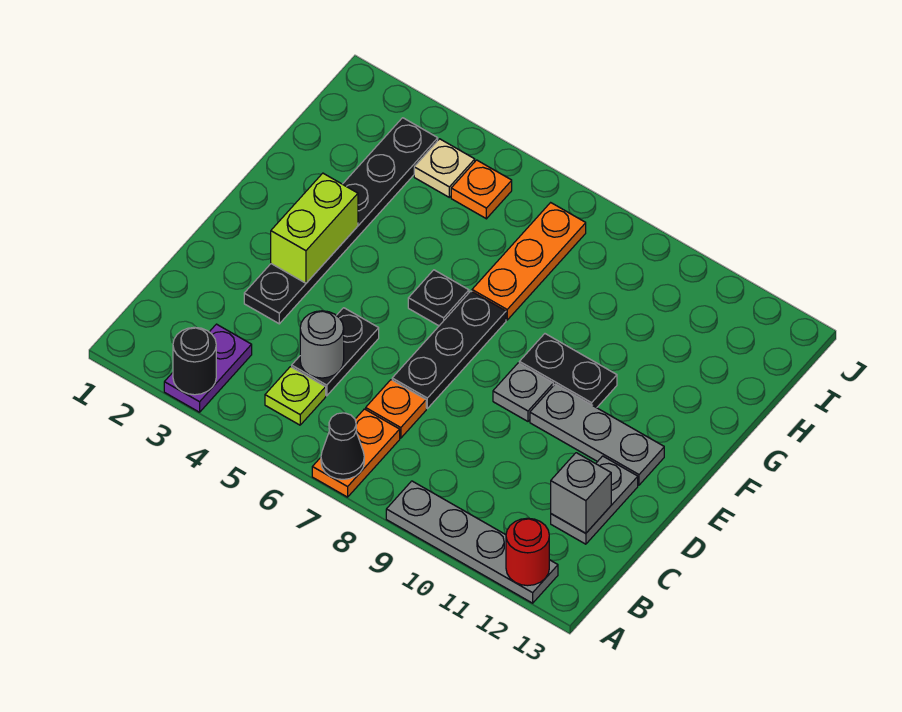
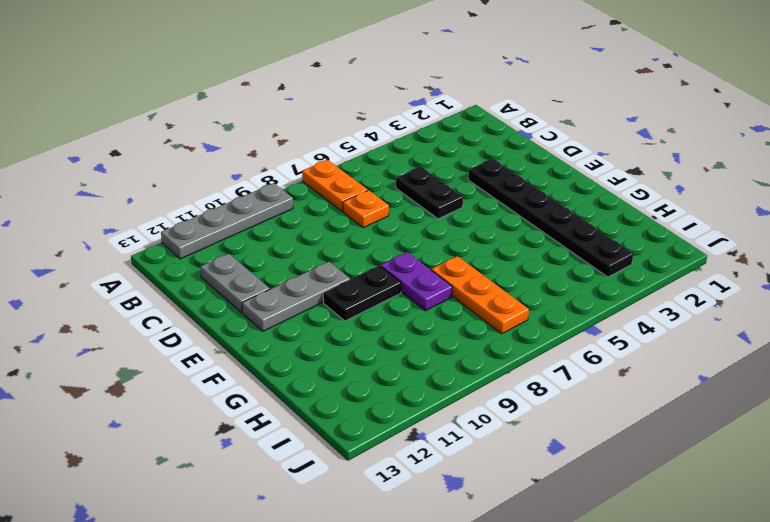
purple 1x2 plate [381,252,452,311] -> purple 1x2 plate moved to [164,324,252,412]
none -> lime 1x1 plate [265,367,326,425]
none -> black 1x3 plate [392,291,506,408]
none -> grey 1x1 plate [493,363,553,421]

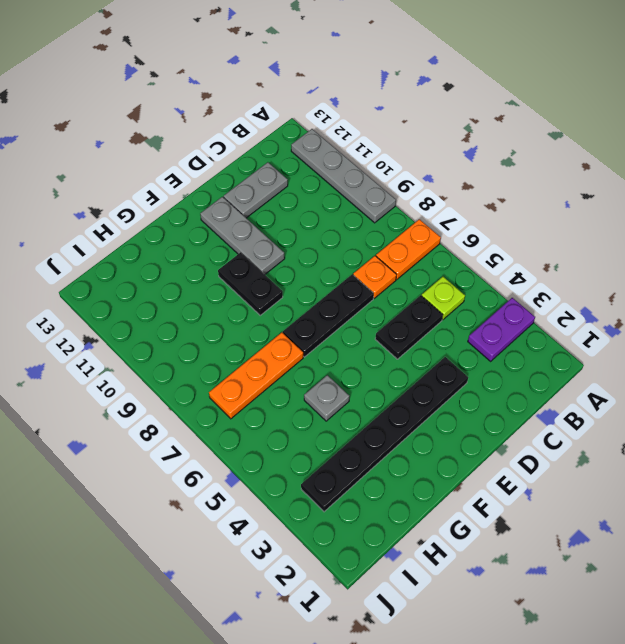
grey 1x1 plate [304,375,350,421] -> grey 1x1 plate moved to [493,363,553,421]
none -> black 1x1 plate [408,270,469,326]
none -> tan 1x1 plate [414,139,475,197]
none -> orange 1x1 plate [451,160,512,219]

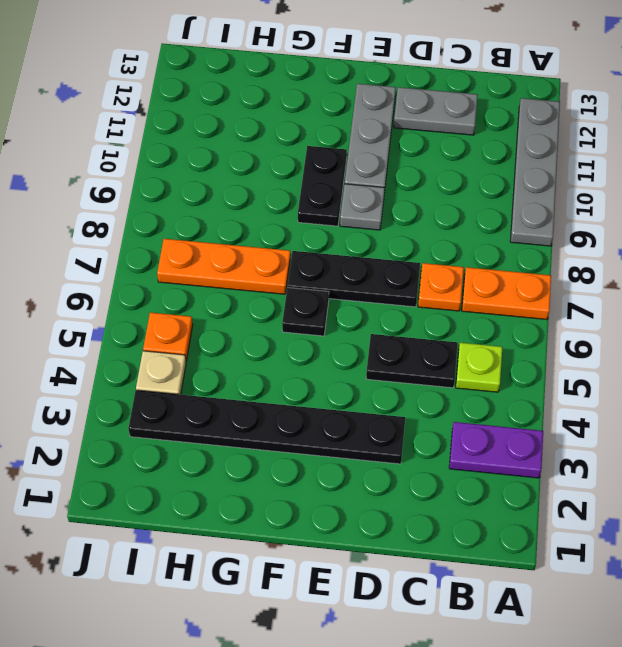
none -> black 1x1 round brick [173,327,216,395]
none -> black 1x1 cone [321,413,364,479]
none -> red 1x1 round brick [506,518,549,586]

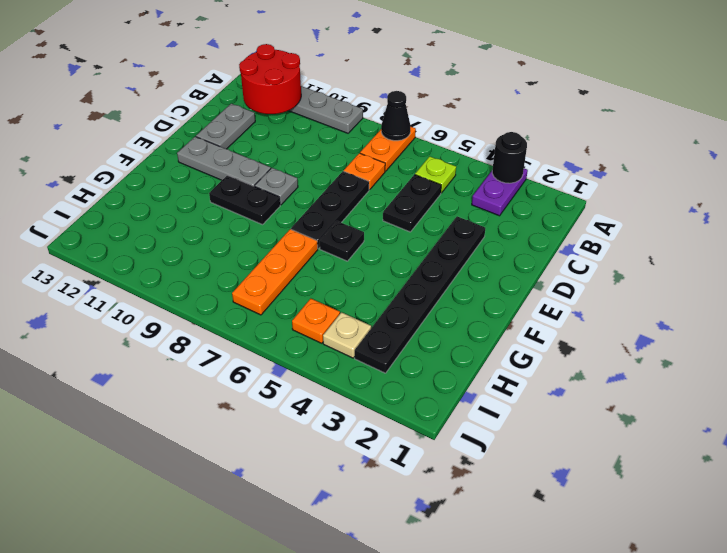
red 2x2 round brick [239,44,301,114] -> red 1x1 round brick [506,518,549,586]
none -> grey 1x1 round brick [300,311,344,378]
none -> grey 1x1 brick [551,453,611,533]
none -> lime 1x2 brick [271,173,358,283]

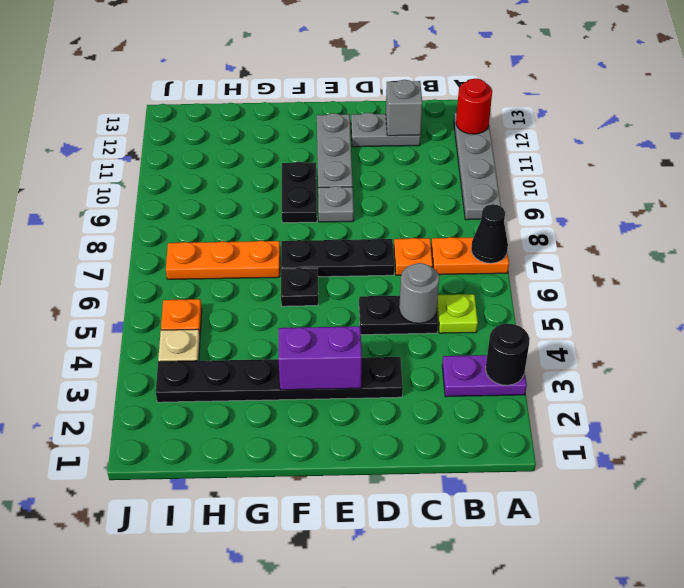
purple 1x2 brick [279,326,362,390] -> lime 1x2 brick [271,173,358,283]

